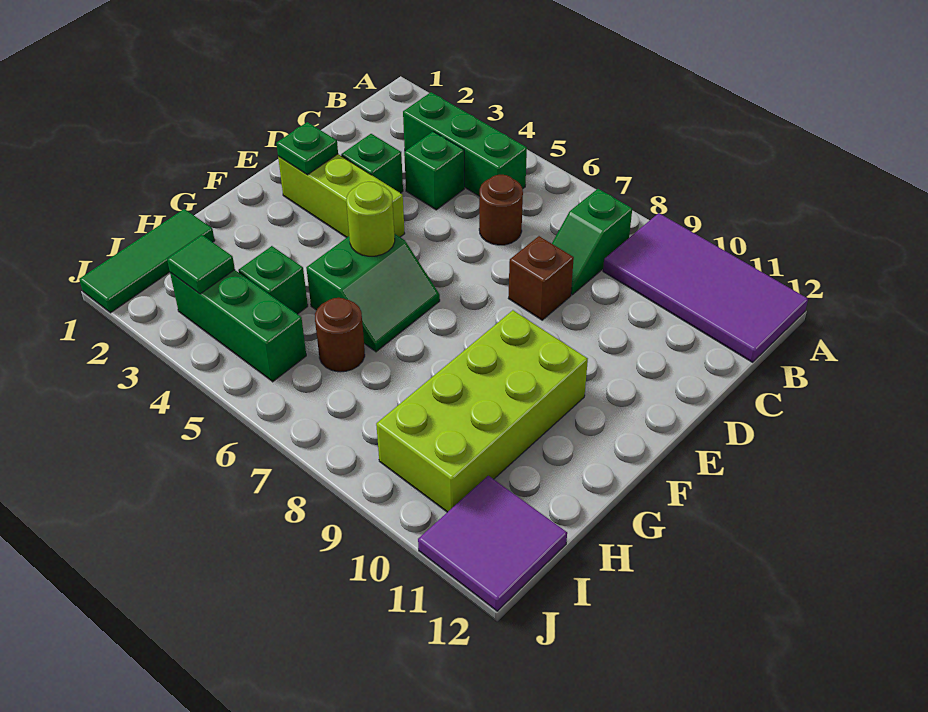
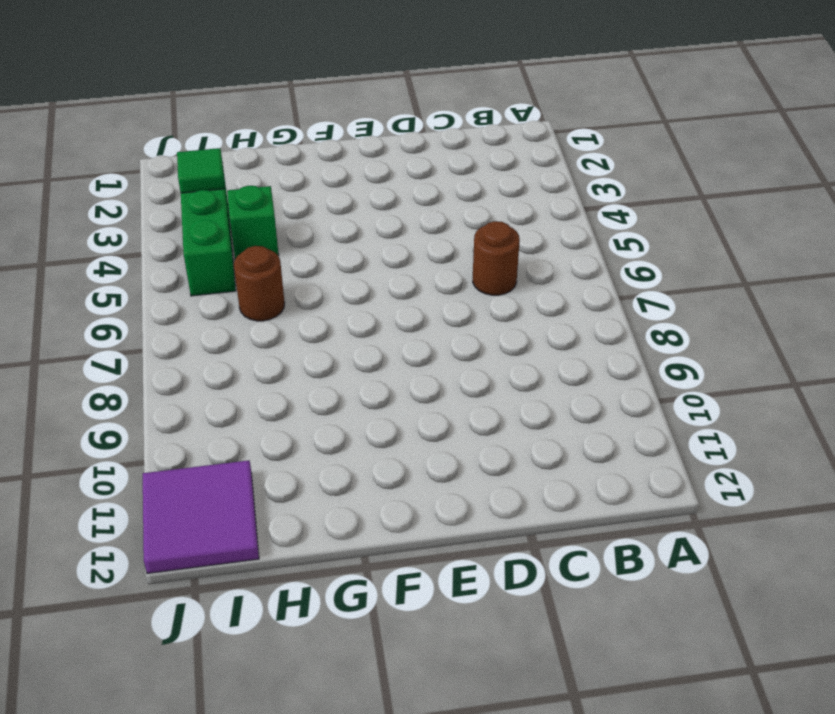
none -> purple 2x4 tile [603,213,808,362]
none -> green 1x3 brick [403,92,527,196]
none -> green 1x2 slope [552,189,632,295]

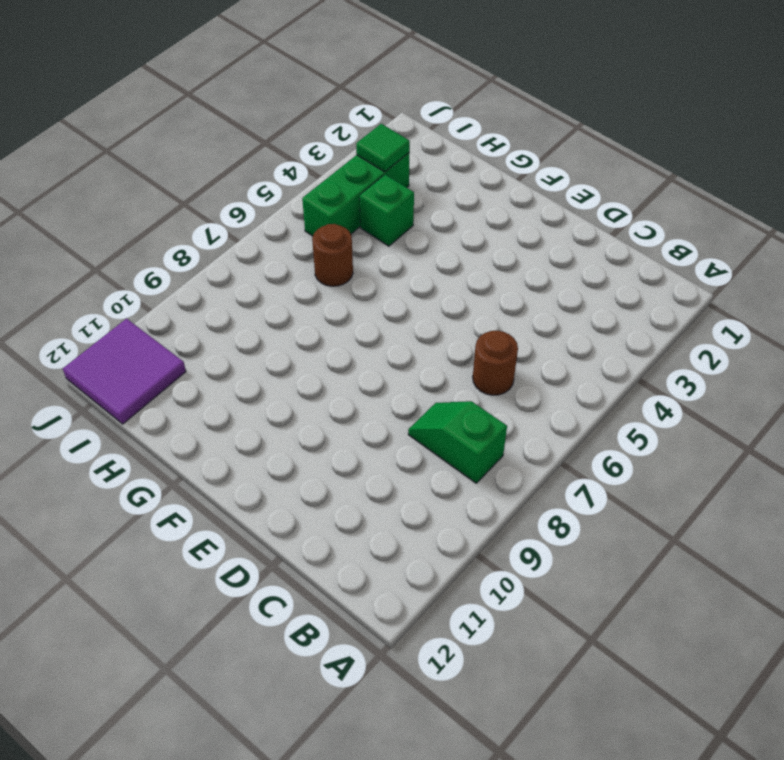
none -> purple 2x4 tile [603,213,808,362]
none -> green 1x3 brick [403,92,527,196]
none -> green 1x1 brick [404,131,464,210]

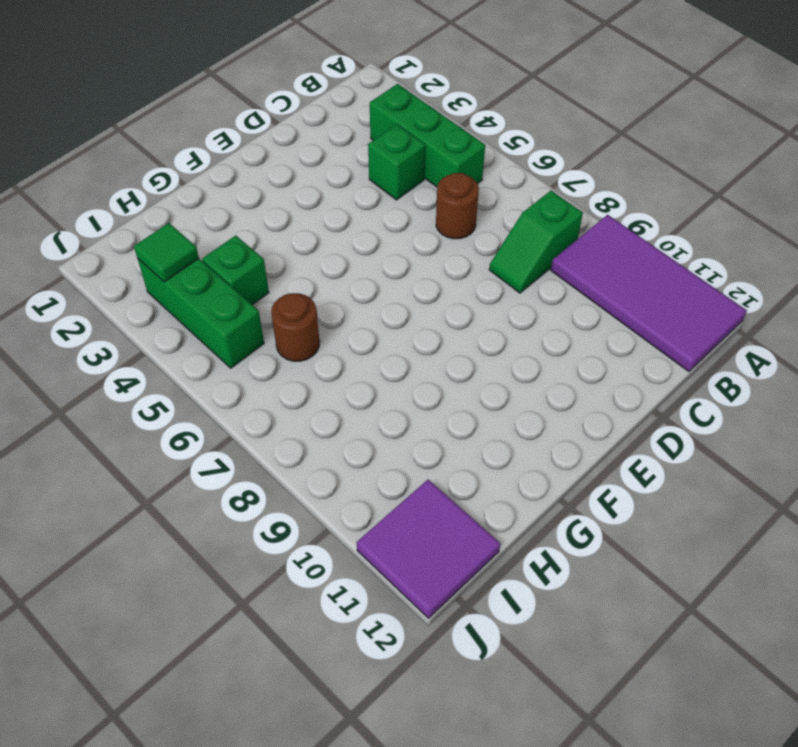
none -> green 1x1 brick [341,134,403,193]
none -> brown 1x1 brick [508,236,574,320]
none -> lime 1x3 brick [278,154,405,237]

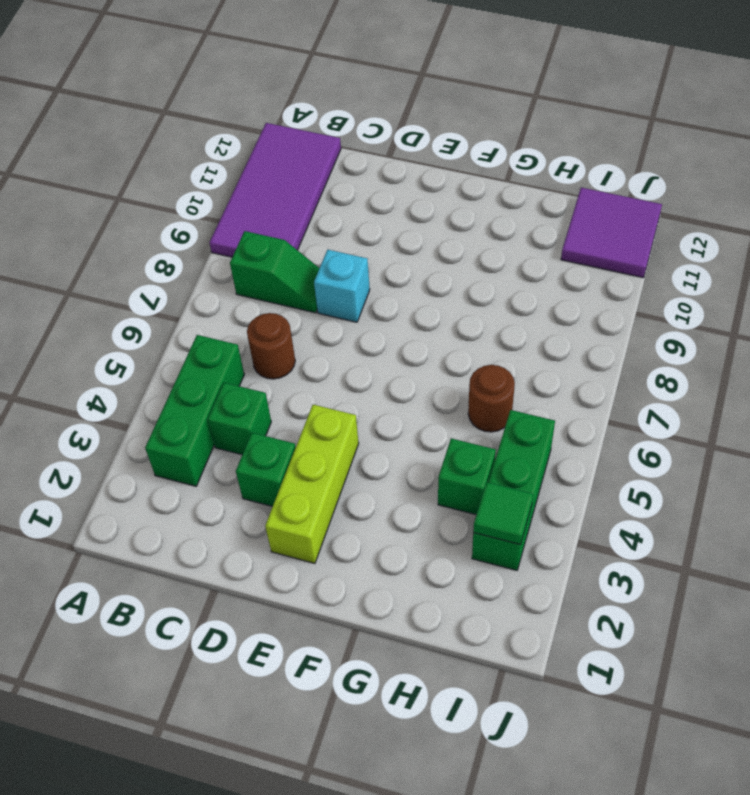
cyan 1x1 brick [314,250,370,322] -> brown 1x1 brick [508,236,574,320]
none -> green 2x2 slope [306,234,440,352]
none -> lime 2x4 brick [376,310,588,512]
none -> green 1x3 tile [79,209,215,313]

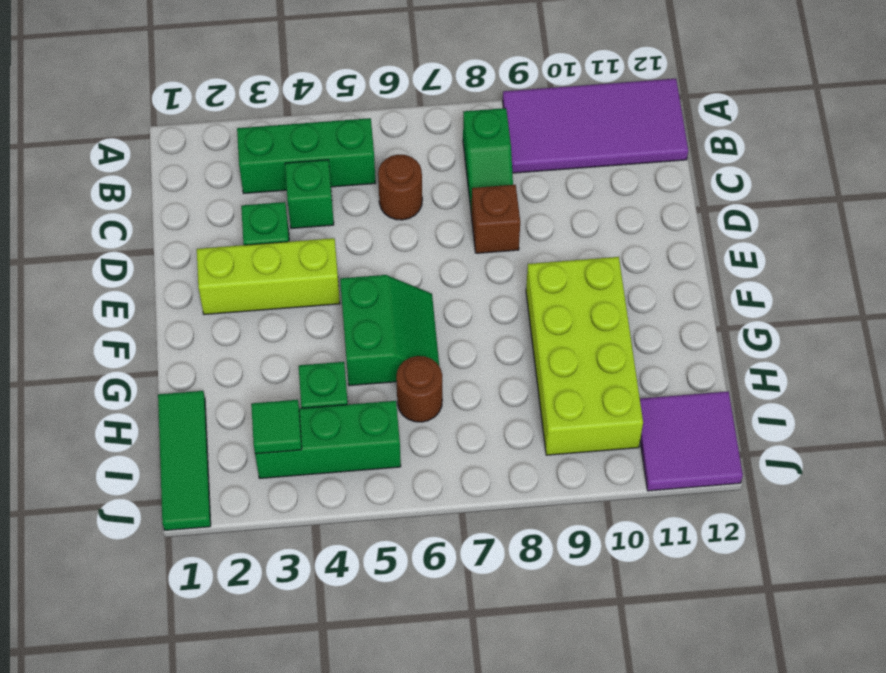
none -> green 1x1 plate [276,122,338,175]
none -> lime 1x1 round brick [346,182,395,256]

